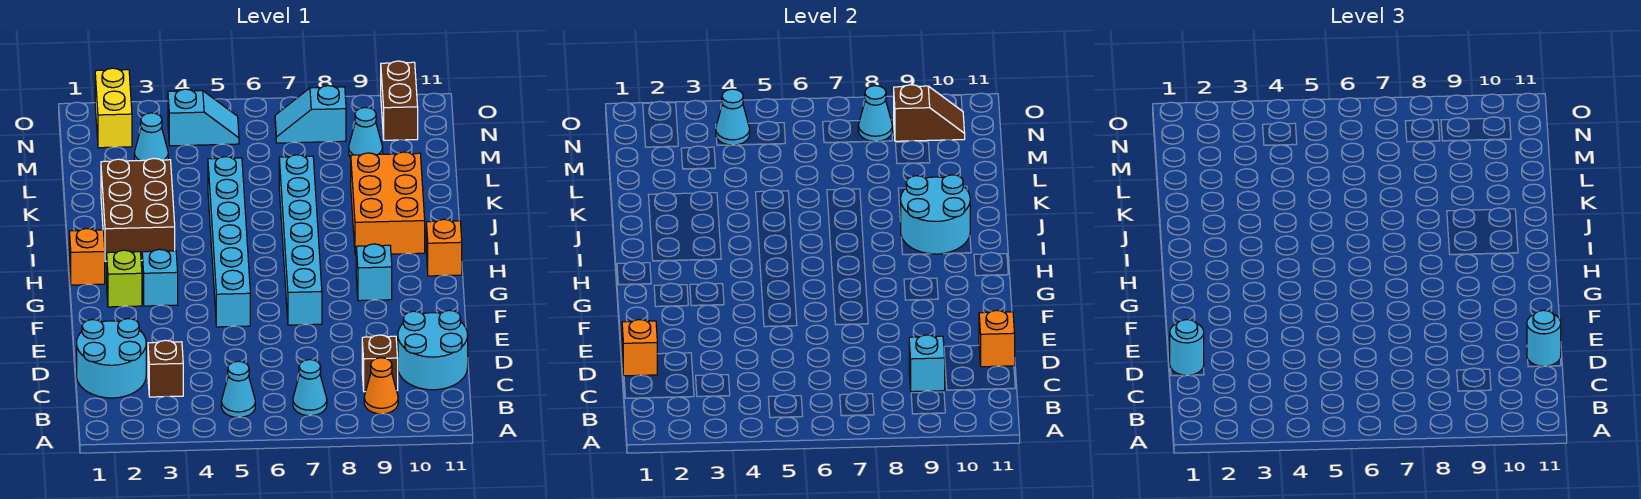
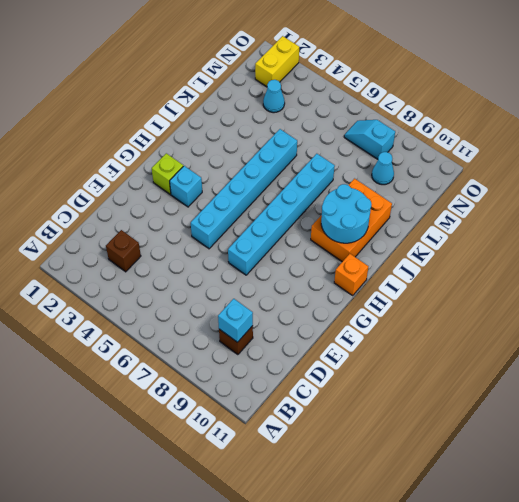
none -> cyan 1x1 cone [221,361,255,417]
none -> cyan 1x1 cone [293,360,327,416]
none -> orange 1x1 cone [364,358,398,414]
none -> cyan 2x2 round brick [77,319,146,398]

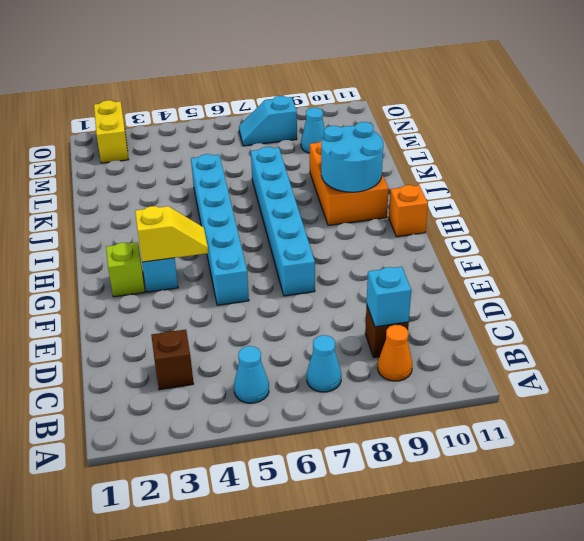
yellow 1x2 slope [135,206,208,262] -> none
none -> cyan 2x2 round brick [77,319,146,398]
none -> cyan 2x2 round brick [398,310,468,390]
none -> cyan 1x1 brick [356,244,392,301]
none -> orange 1x1 brick [69,228,105,285]

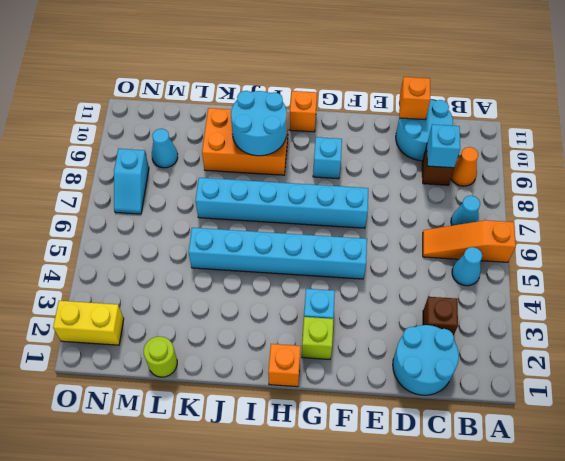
orange 1x3 slope [423,220,516,262] -> none
lime 1x1 round brick [144,336,177,377] -> none
none -> brown 2x3 brick [101,158,175,261]
none -> cyan 1x1 cone [134,113,168,161]
none -> cyan 1x2 slope [168,89,239,146]
none -> brown 1x2 brick [381,61,418,140]

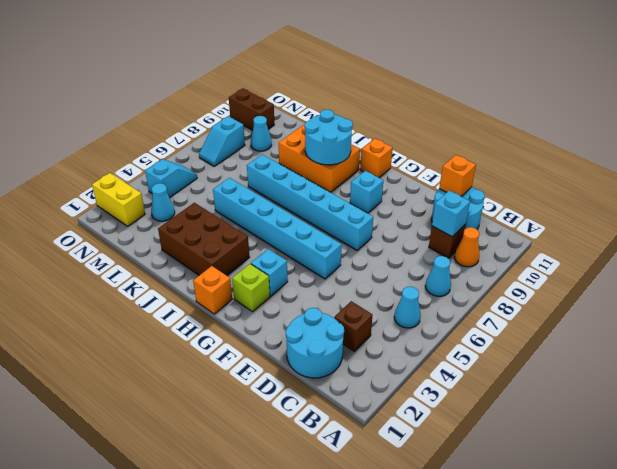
none -> orange 1x1 brick [622,320,657,376]
none -> cyan 1x1 cone [716,89,750,145]
none -> cyan 1x1 cone [858,86,892,142]
none -> brown 1x2 slope [894,85,965,141]

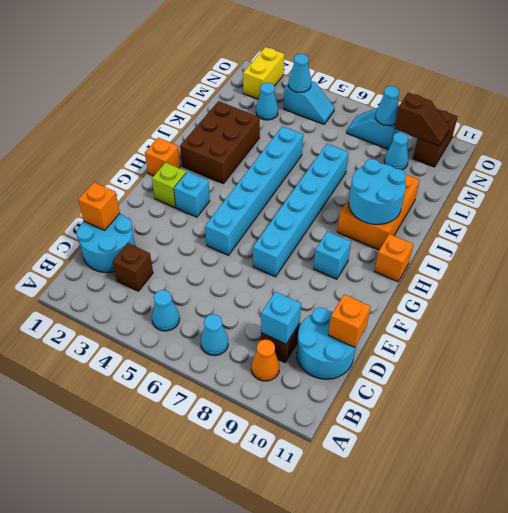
none -> cyan 1x1 round brick [1170,320,1204,376]
none -> cyan 1x1 round brick [1527,310,1561,366]

